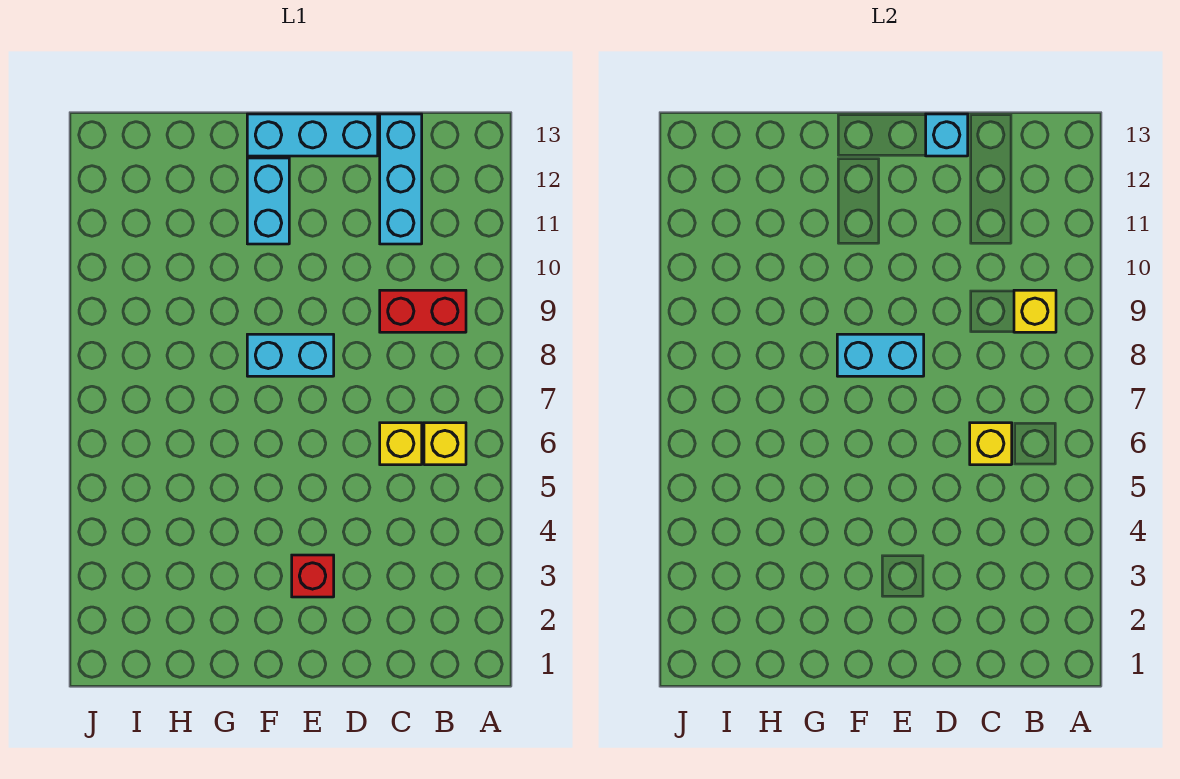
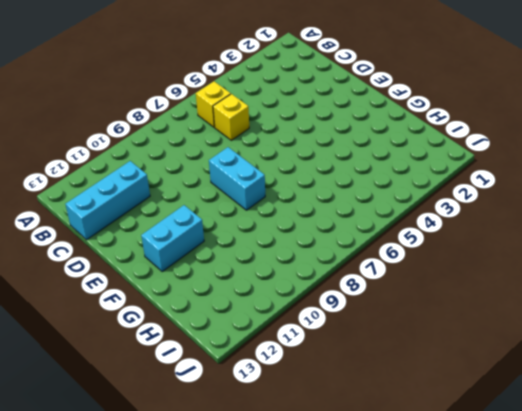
none -> red 1x2 brick [380,290,466,332]
none -> cyan 1x3 brick [247,114,378,156]
none -> red 1x1 brick [292,555,334,597]

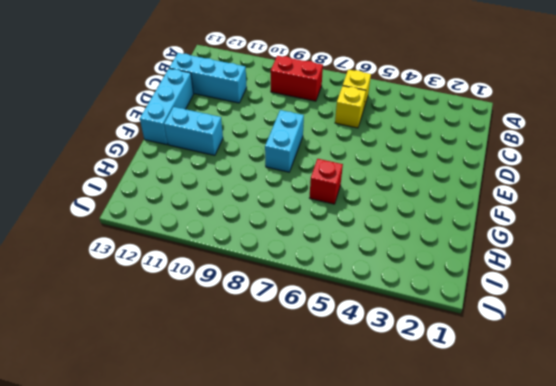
red 1x2 brick [271,56,323,101] -> red 1x2 brick turned to [380,290,466,332]
red 1x1 brick [310,159,343,204] -> red 1x1 brick moved to [292,555,334,597]
none -> yellow 1x1 brick [1014,290,1056,332]
none -> yellow 1x1 brick [970,423,1012,465]
none -> cyan 1x1 brick [926,114,968,156]

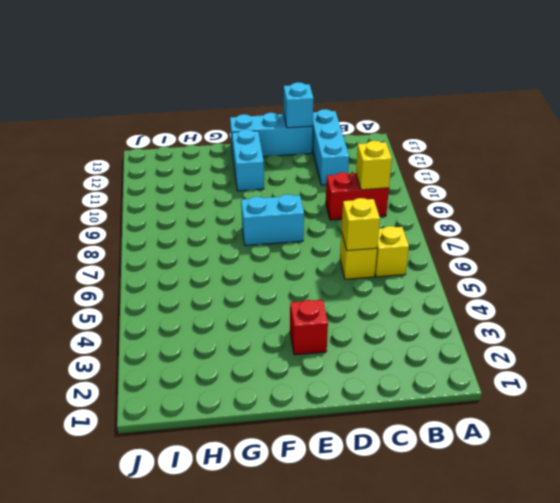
none -> cyan 1x2 brick [837,334,924,376]

